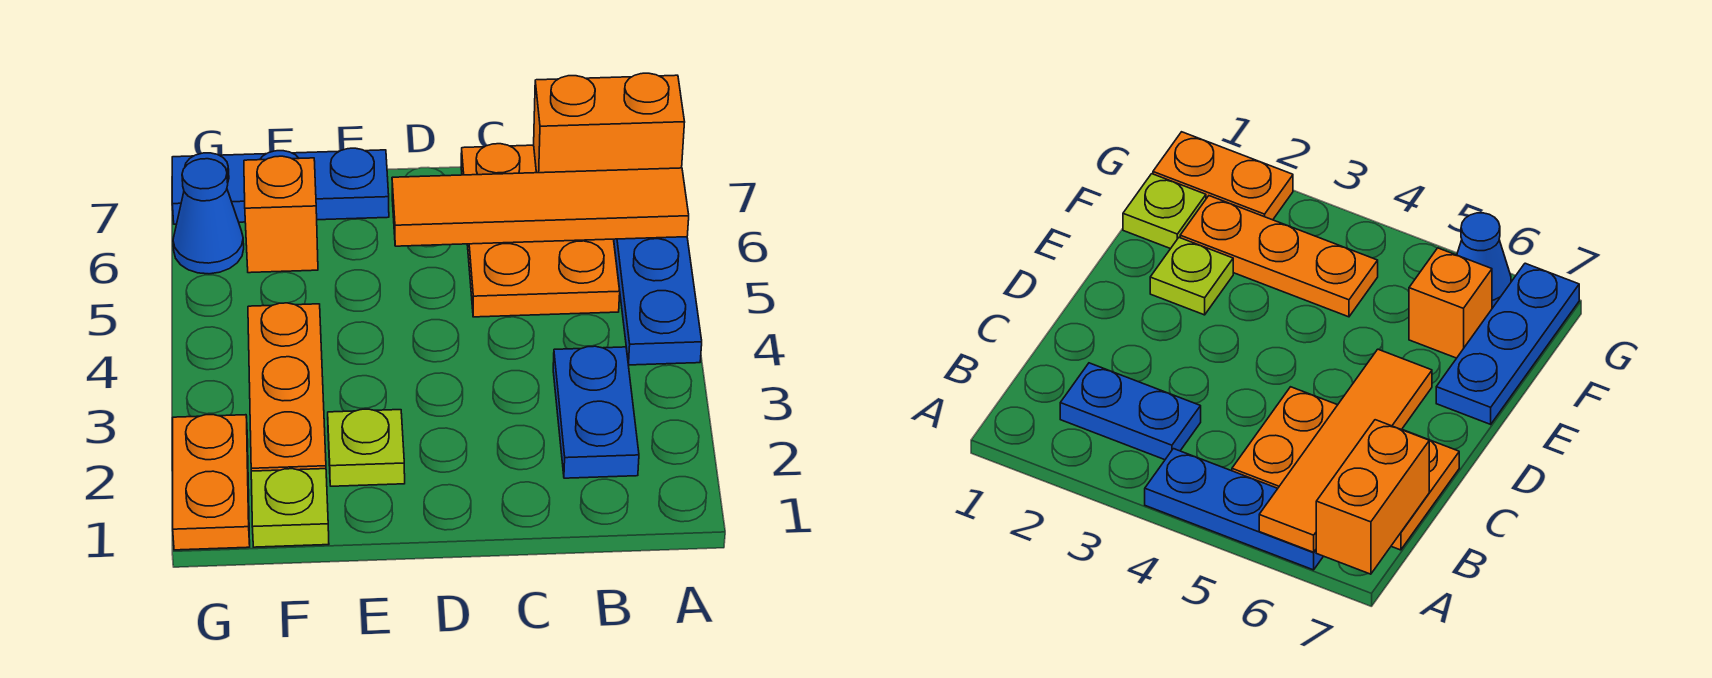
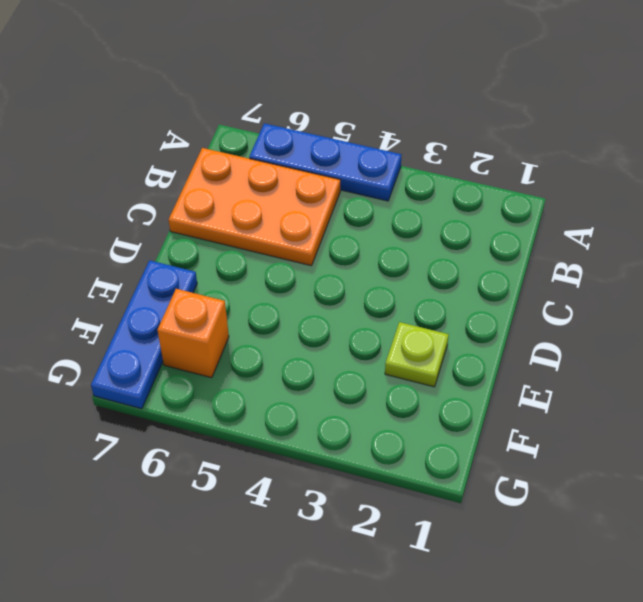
none -> blue 1x2 plate [553,346,639,478]
none -> lime 1x1 plate [251,469,329,547]
none -> orange 1x3 plate [248,303,326,471]

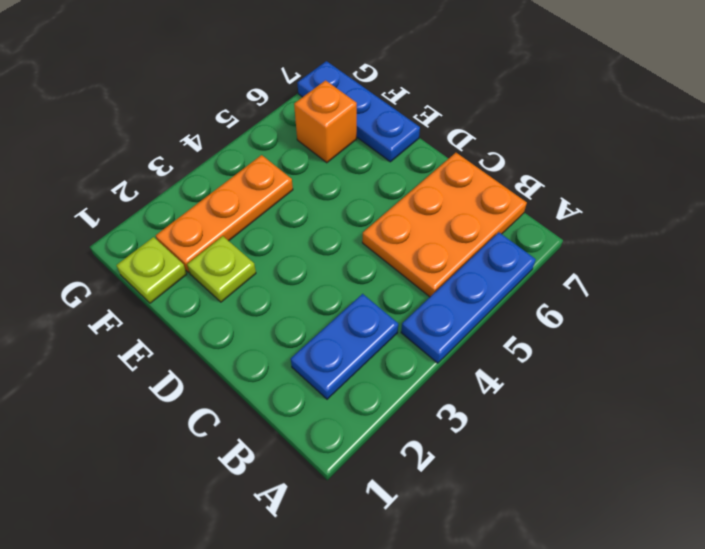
none -> orange 1x2 plate [173,415,250,550]
none -> blue 1x1 cone [173,159,244,274]
none -> orange 1x4 tile [392,168,689,246]

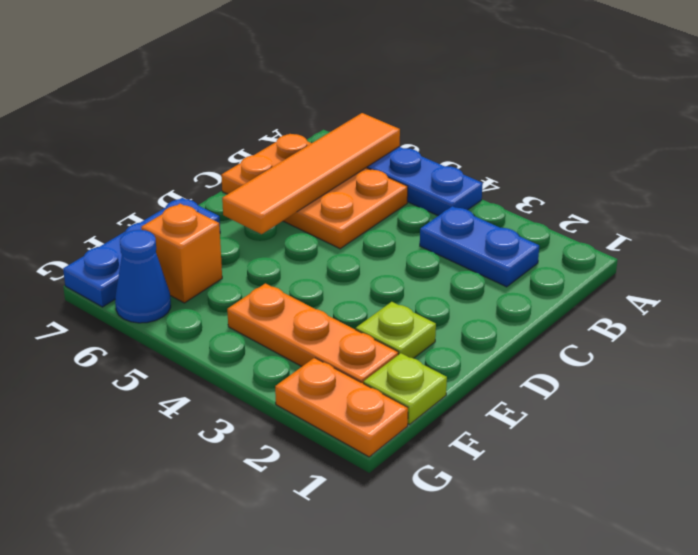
none -> orange 1x2 brick [534,73,685,173]

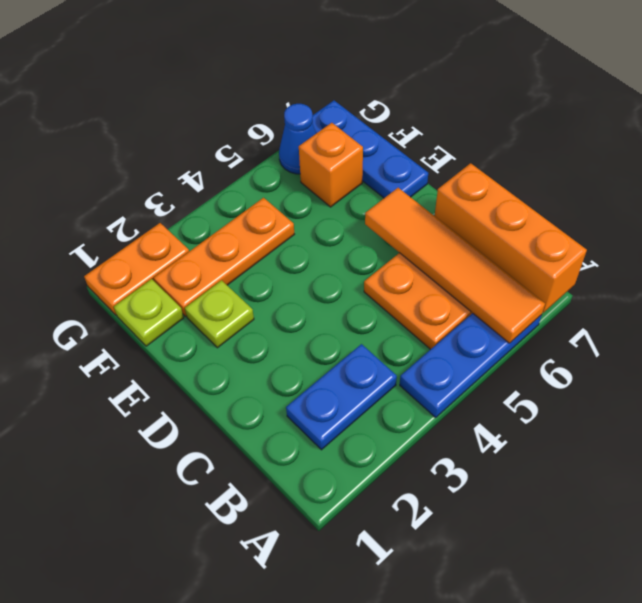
orange 1x3 brick [435,163,587,313] -> orange 1x2 brick [534,73,685,173]

